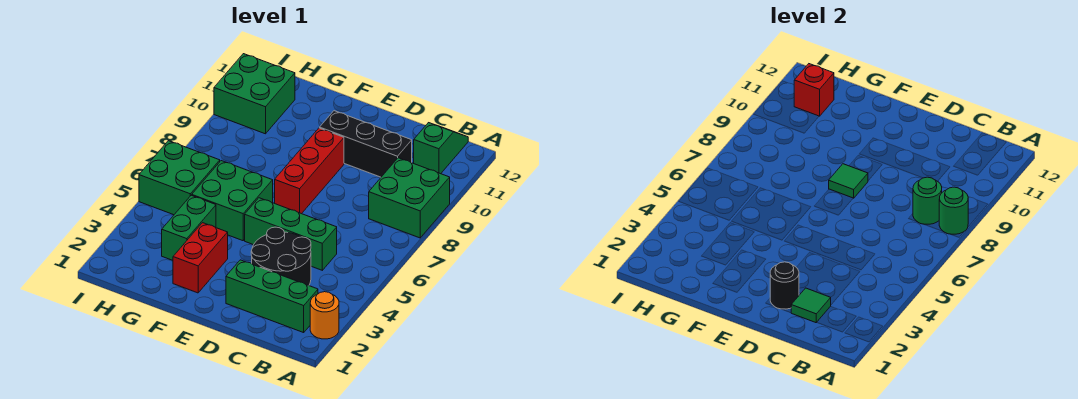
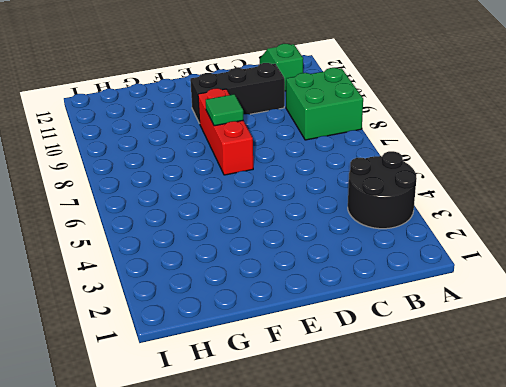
black 2x2 round brick [348,151,416,229] -> black 2x2 round brick moved to [251,227,311,285]
none -> orange 1x1 round brick [310,292,339,339]
none -> green 1x3 brick [226,260,318,333]
none -> green 1x3 brick [245,198,337,270]

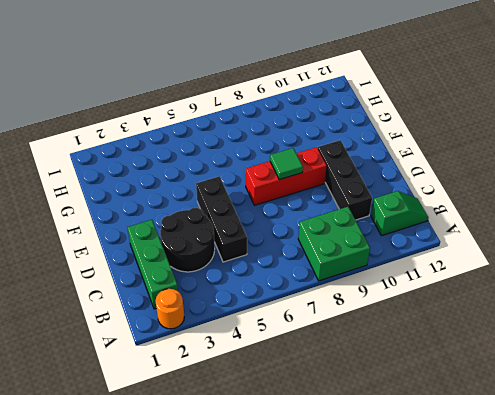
black 1x3 brick [196,176,247,262] -> green 1x3 brick [245,198,337,270]
none -> red 1x2 brick [173,223,228,293]
none -> green 2x2 brick [192,161,273,241]
none -> green 1x2 brick [162,195,216,260]

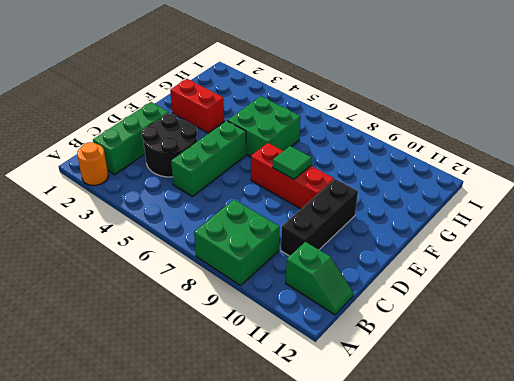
none -> green 1x2 brick [162,195,216,260]
none -> green 2x2 brick [139,141,220,215]
none -> green 2x2 brick [214,54,295,134]

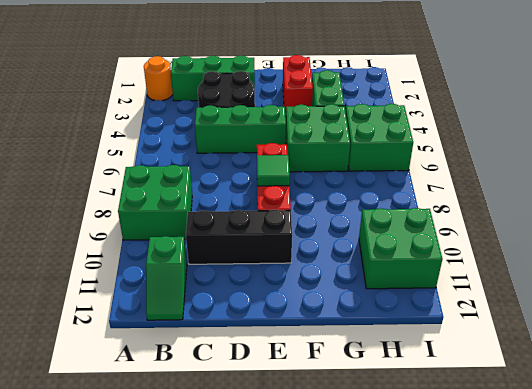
none -> green 1x1 round brick [939,187,968,234]
none -> green 1x1 round brick [913,177,942,224]
none -> green 1x1 tile [791,288,831,323]

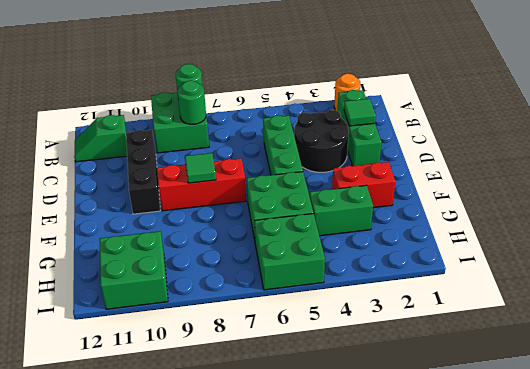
none -> black 1x1 round brick [770,262,799,309]
none -> red 1x1 brick [794,64,834,116]

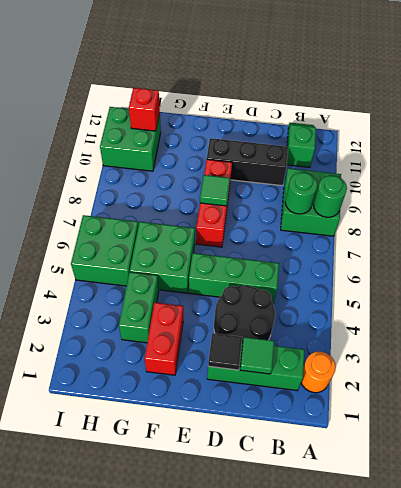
black 1x1 tile [208,333,242,370] -> black 1x1 round brick [770,262,799,309]

